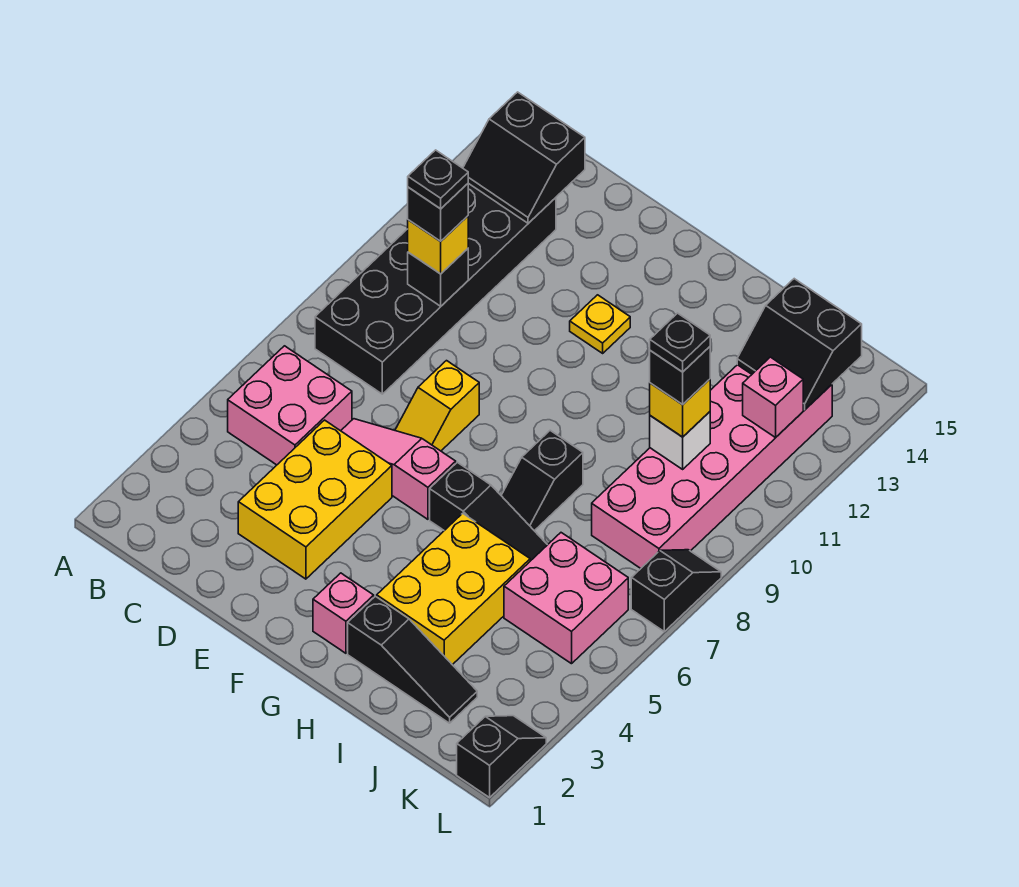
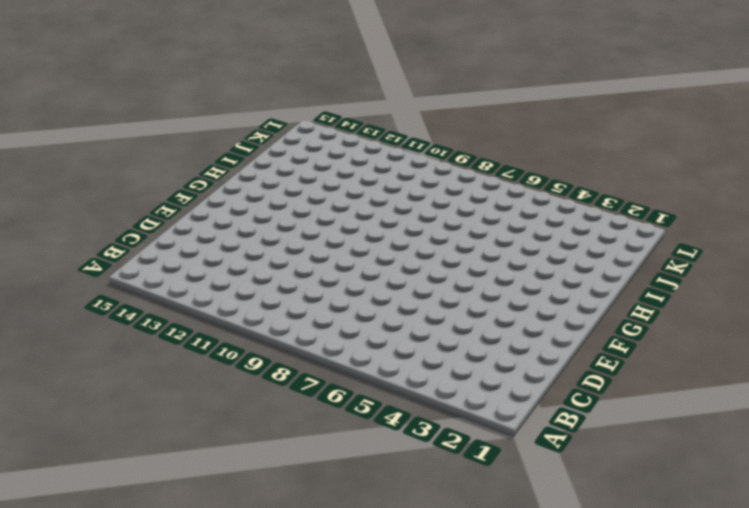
none -> pink 2x2 brick [228,346,352,465]
none -> black 2x6 brick [315,183,556,394]
none -> yellow 2x3 brick [238,420,392,579]

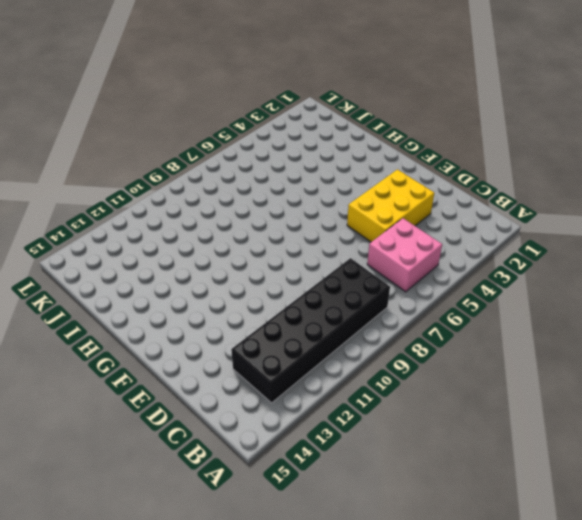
none -> pink 1x3 slope [341,419,456,519]
none -> yellow 1x2 slope [395,361,479,451]
none -> yellow 1x1 plate [570,295,630,353]

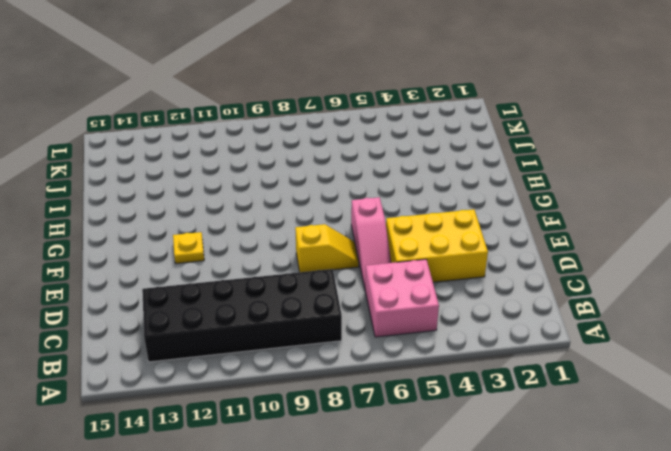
none -> pink 1x1 brick [313,573,374,653]
none -> black 1x3 slope [430,462,547,561]
none -> black 1x3 slope [348,596,477,723]

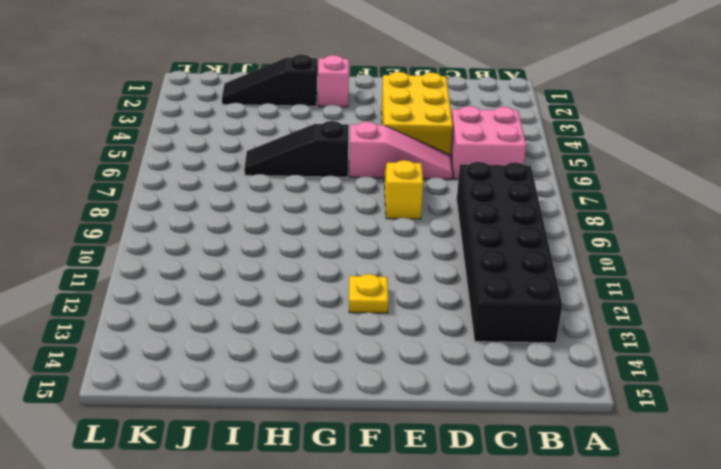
none -> yellow 2x3 brick [377,513,530,665]
none -> black 1x2 slope [501,430,583,531]
none -> pink 2x2 brick [504,533,628,664]

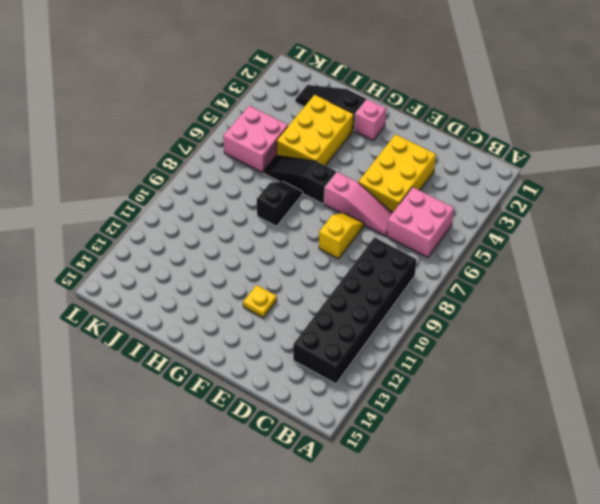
none -> pink 2x6 brick [592,365,832,568]
none -> black 1x2 slope [457,716,546,798]
none -> black 1x2 slope [631,550,721,631]

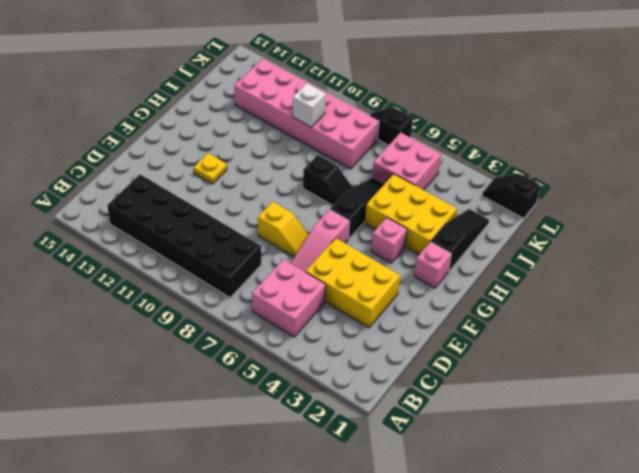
pink 1x1 brick [371,218,407,263] -> pink 1x1 brick moved to [743,357,803,438]
none -> black 2x2 slope [463,92,585,223]
none -> black 1x1 brick [408,249,468,306]
none -> black 2x2 slope [737,279,862,410]

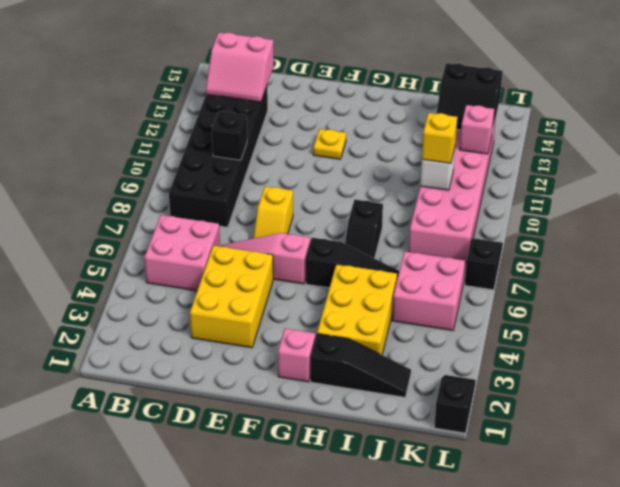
pink 2x2 slope [206,33,274,102] -> black 2x2 slope [463,92,585,223]
none -> yellow 1x1 brick [408,216,468,274]
none -> black 1x1 brick [408,184,468,241]
none -> black 1x1 brick [650,347,710,405]

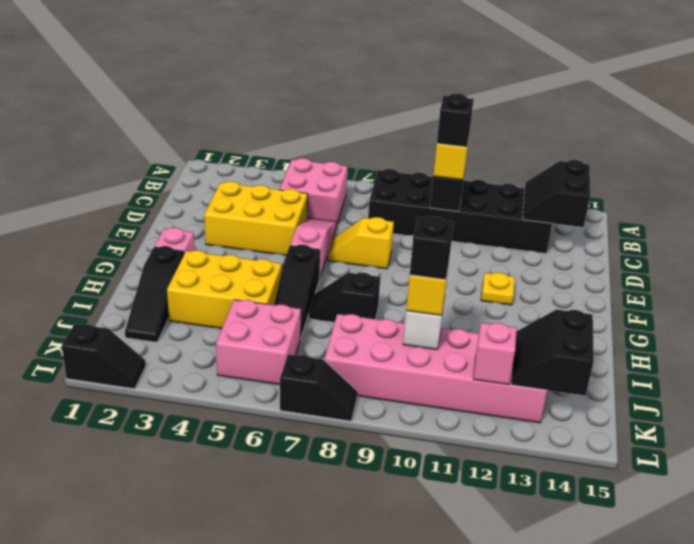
none -> black 1x1 plate [408,150,468,209]
none -> black 1x1 plate [650,313,710,372]

